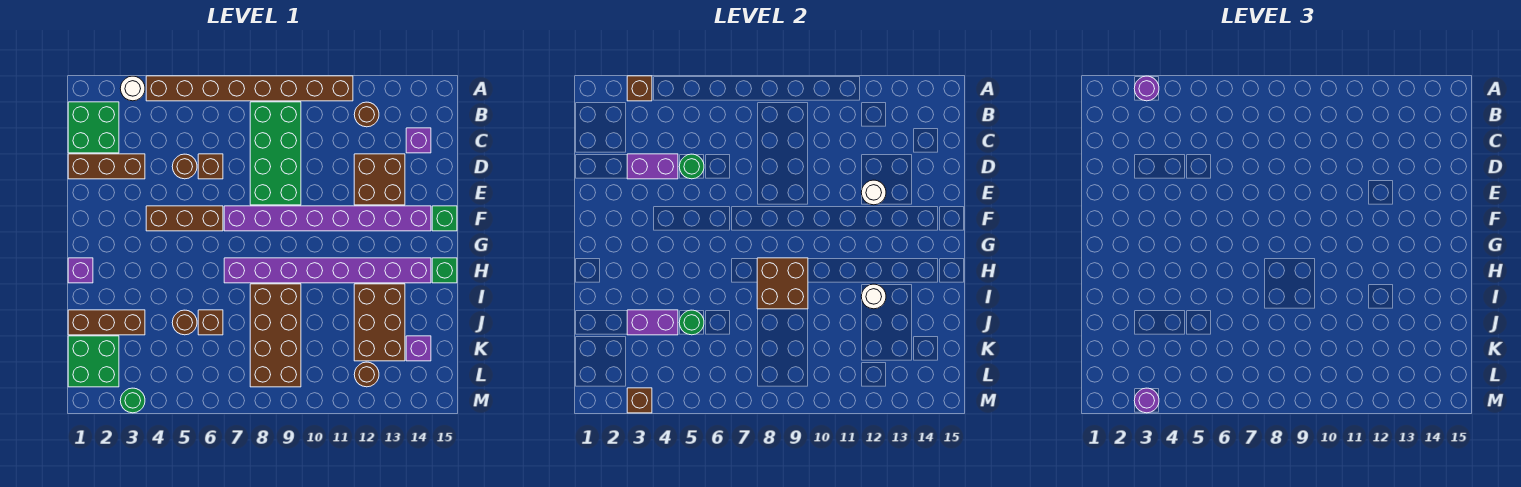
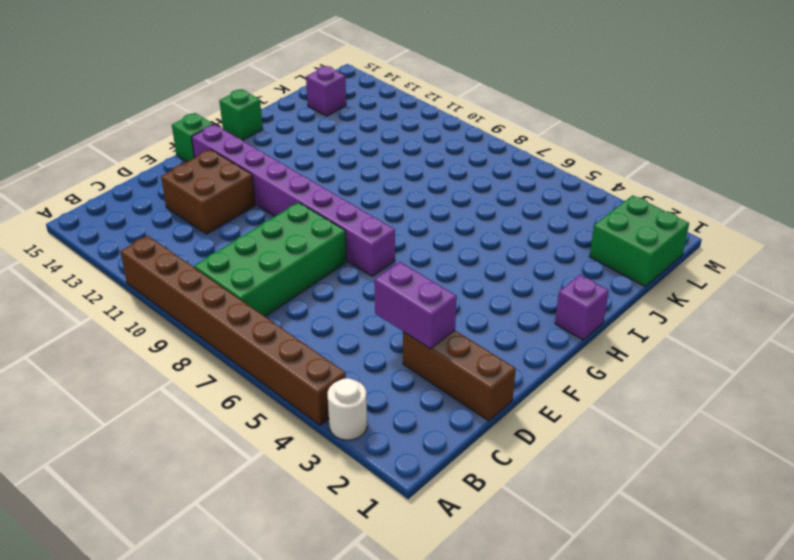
none -> green 2x2 brick [68,102,119,153]
none -> brown 1x1 round brick [354,102,379,127]
none -> purple 1x1 brick [406,128,431,153]
none -> brown 1x1 round brick [172,154,197,179]

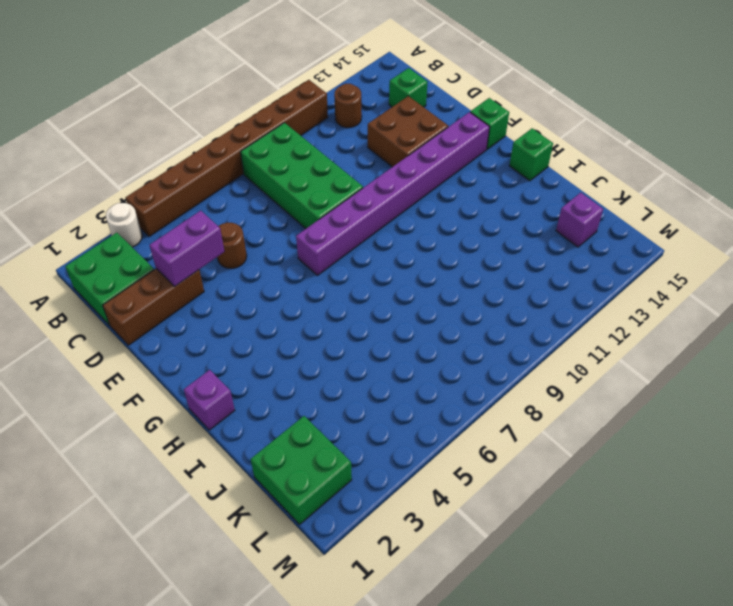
green 1x1 brick [389,68,428,107] -> purple 1x1 brick [406,128,431,153]
none -> brown 1x1 brick [198,154,223,179]
none -> brown 1x3 brick [146,206,223,231]
none -> purple 1x8 brick [224,258,431,283]
none -> brown 2x4 brick [250,284,301,387]

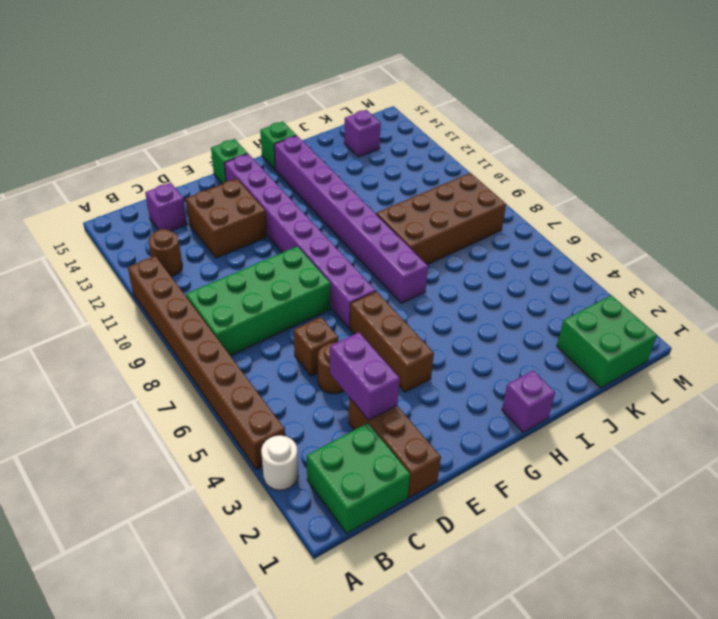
none -> brown 2x3 brick [354,284,405,361]
none -> brown 1x3 brick [68,310,145,335]
none -> brown 1x1 round brick [172,310,197,335]
none -> brown 1x1 brick [198,310,223,335]

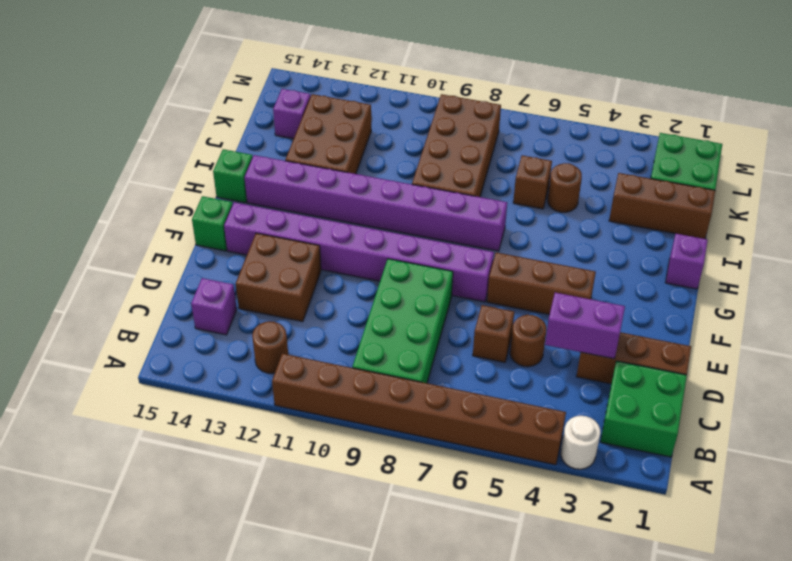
none -> brown 1x1 round brick [354,362,379,387]
none -> green 1x1 round brick [120,388,145,413]
none -> brown 1x1 brick [627,76,652,101]
none -> green 1x1 round brick [679,154,704,179]

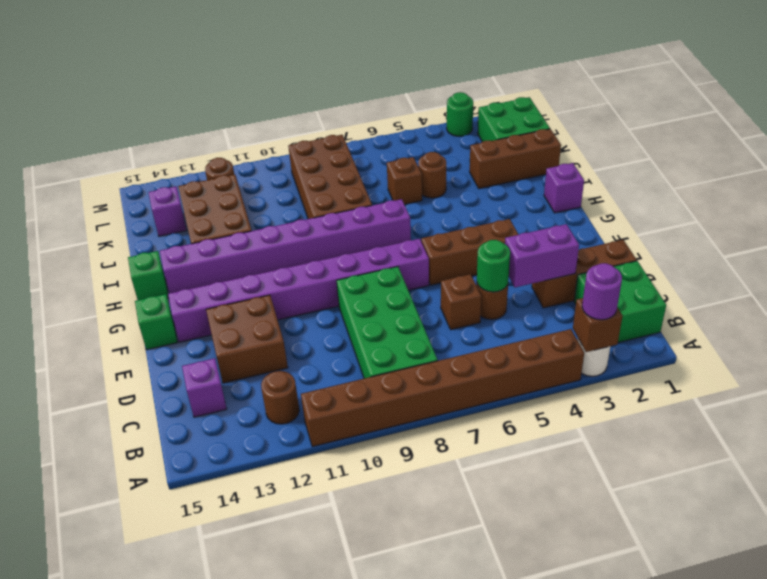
none -> white 1x1 round brick [861,180,886,205]
none -> brown 2x2 brick [757,258,808,309]
none -> white 1x1 round brick [861,284,886,309]
none -> purple 1x2 brick [627,310,678,335]

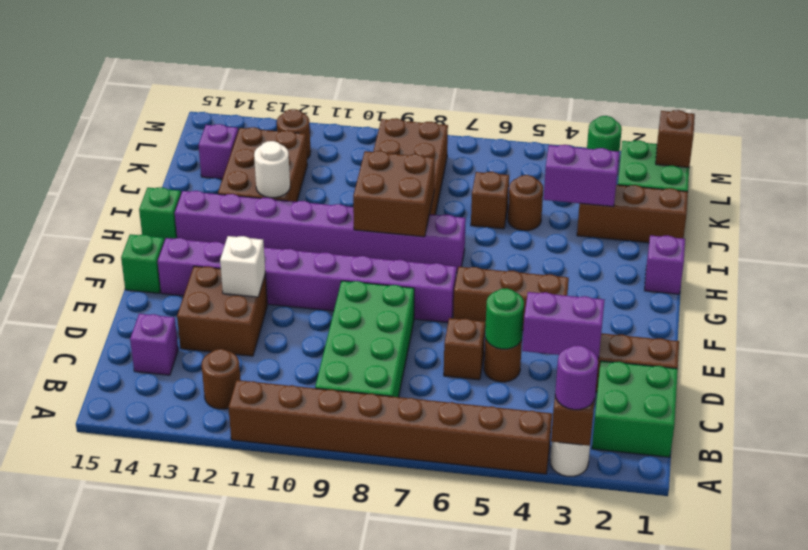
white 1x1 brick [220,236,265,297] -> white 1x1 round brick [861,180,886,205]
brown 1x1 brick [656,110,695,168] -> brown 1x1 brick moved to [627,388,652,413]
none -> green 1x1 round brick [679,310,704,335]
none -> purple 1x1 round brick [1134,388,1159,413]

